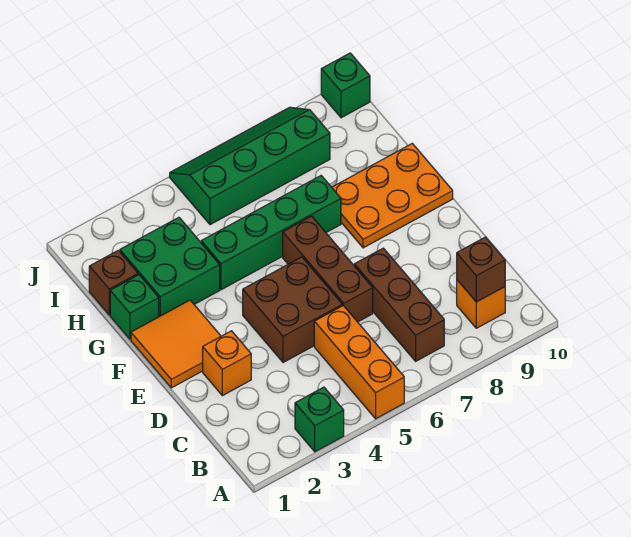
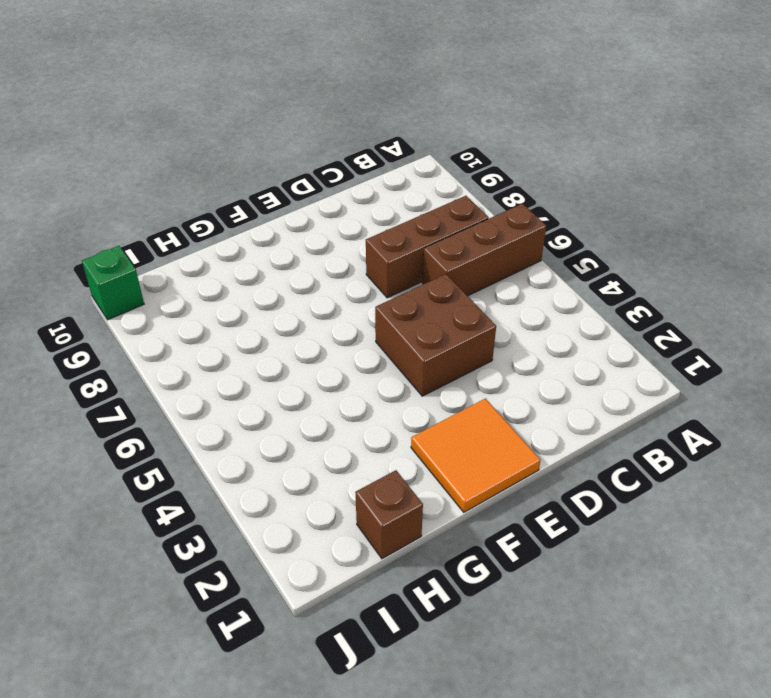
brown 1x3 brick [422,204,546,296] -> brown 1x3 brick moved to [283,216,373,322]
none -> green 1x1 brick [295,387,344,452]
none -> orange 1x3 brick [314,306,404,419]
none -> orange 1x1 brick [457,280,505,328]

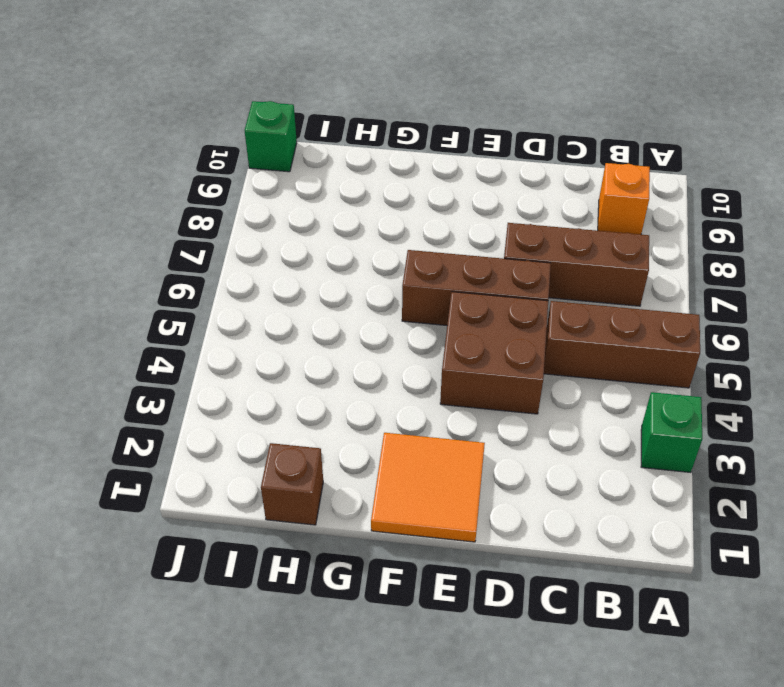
brown 1x3 brick [544,301,700,388] -> orange 1x3 brick [314,306,404,419]
none -> orange 1x1 brick [203,331,251,396]
none -> orange 2x3 plate [332,143,453,248]
none -> green 1x1 brick [110,275,159,339]

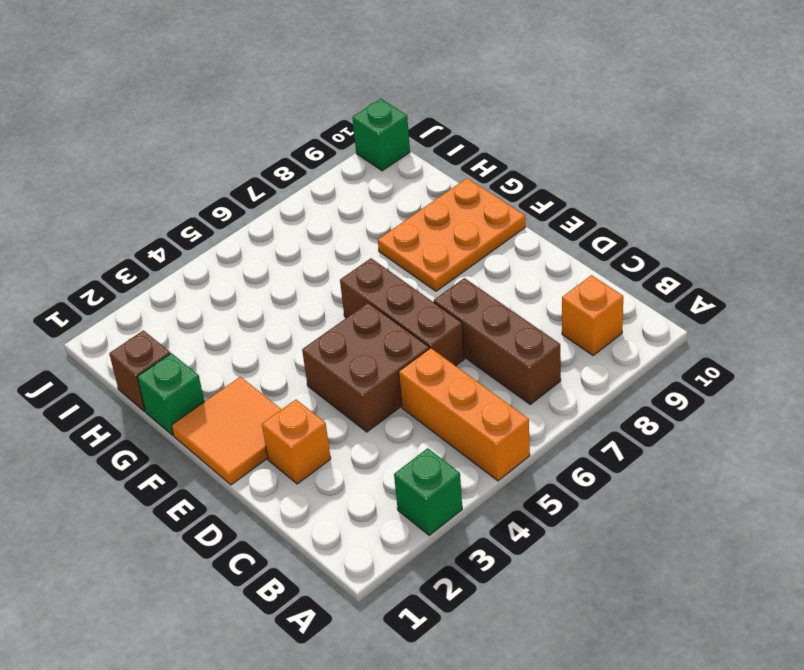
none -> green 2x2 brick [120,217,220,317]
none -> green 1x4 brick [201,176,341,290]
none -> green 2x4 slope [170,107,330,225]

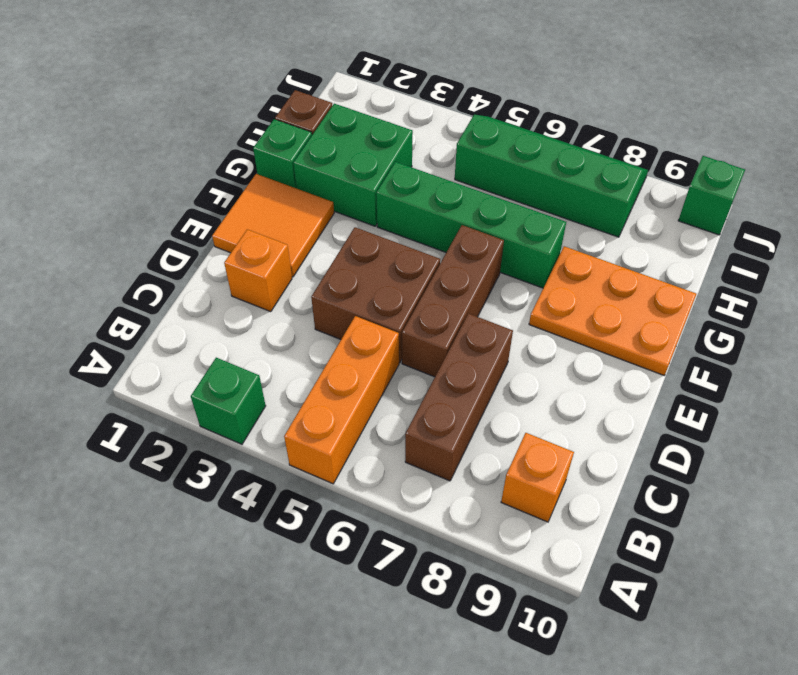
none -> brown 1x1 brick [457,237,505,302]

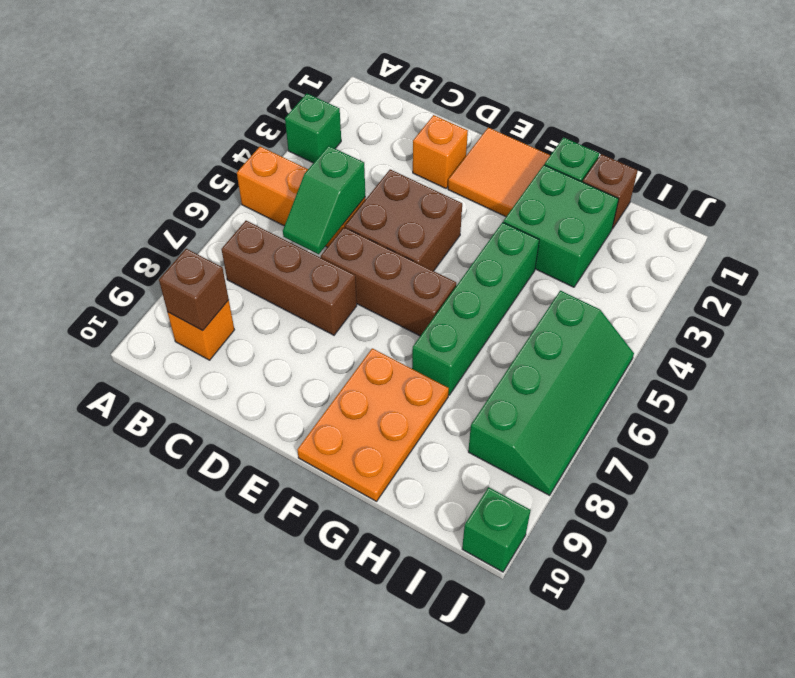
green 1x2 slope [283,146,365,254] -> none

